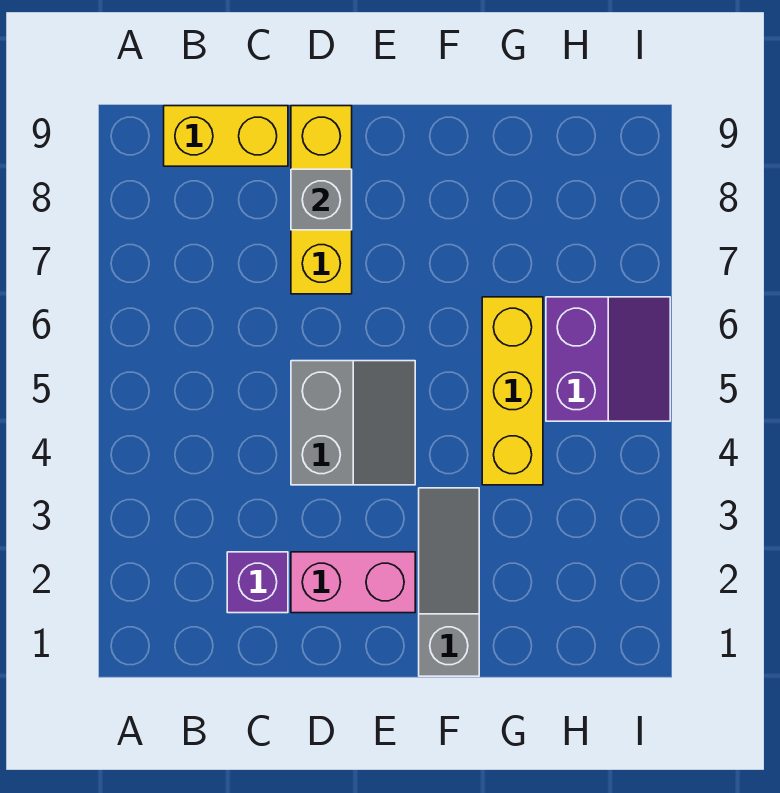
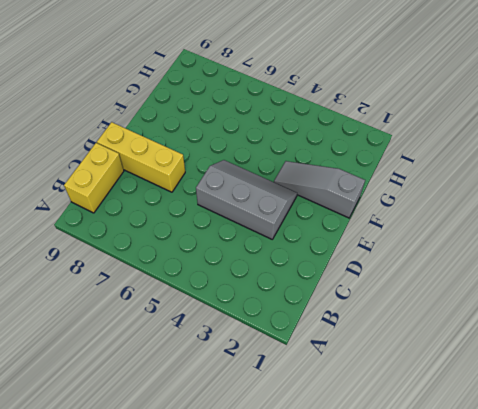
grey 2x3 slope [196,160,297,239] -> grey 2x2 slope [291,361,415,485]
none -> purple 1x1 brick [227,552,288,613]
none -> pink 1x2 brick [291,552,415,613]

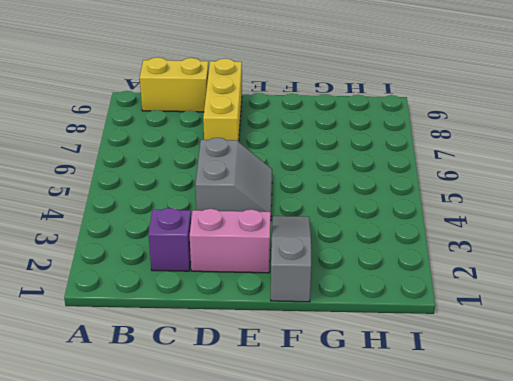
none -> yellow 1x3 brick [482,297,543,485]
none -> purple 2x2 slope [546,297,670,421]

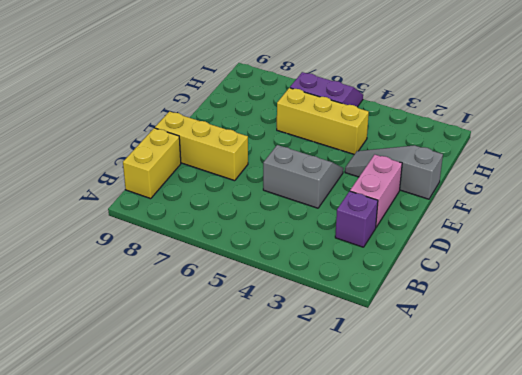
none -> grey 1x1 brick [291,169,352,230]

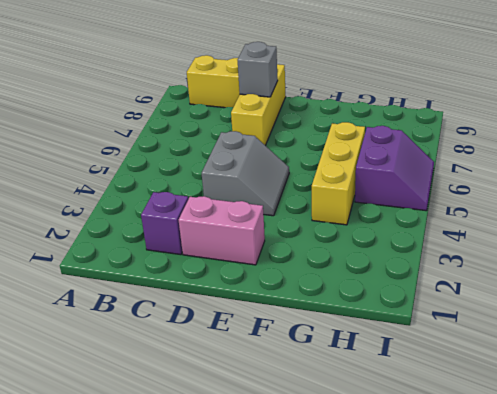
none -> grey 1x3 slope [419,488,479,676]

